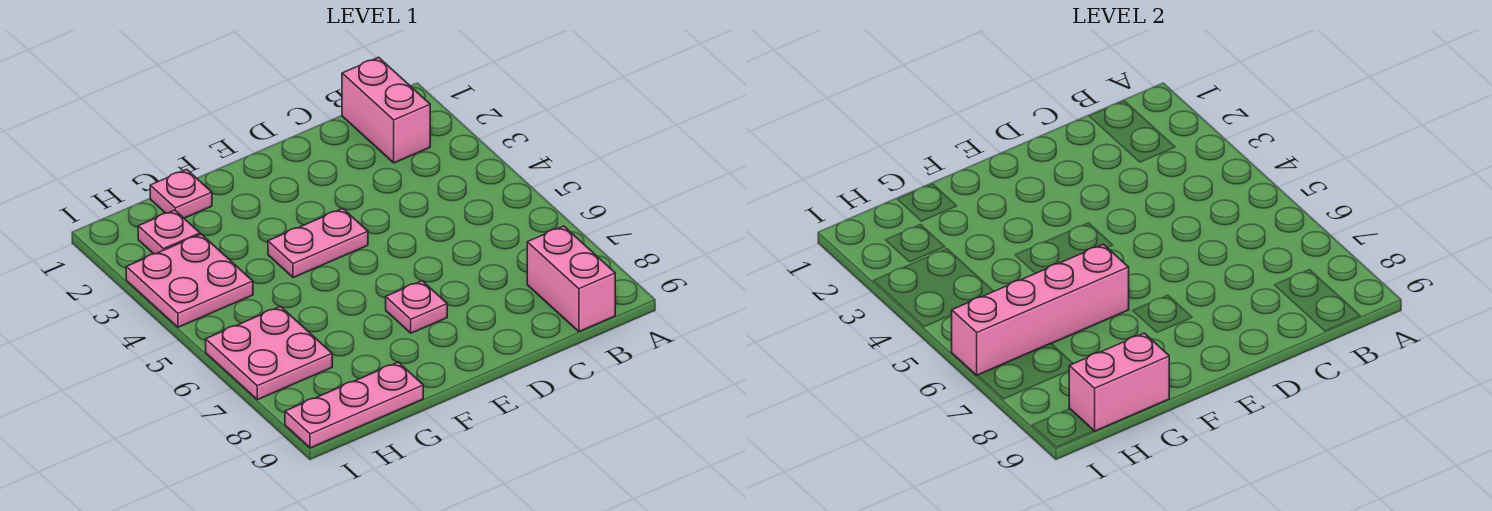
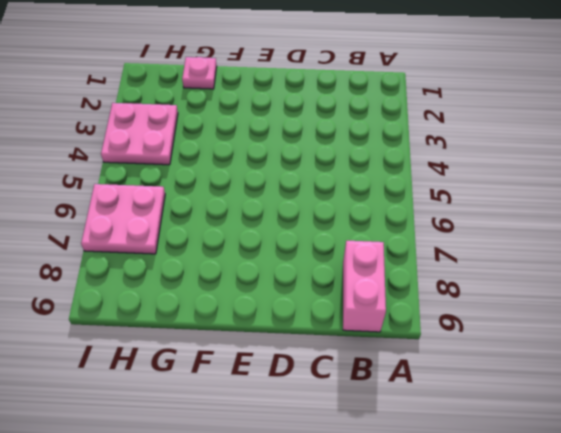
none -> pink 1x2 brick [342,57,430,163]
none -> pink 1x2 plate [268,209,368,278]

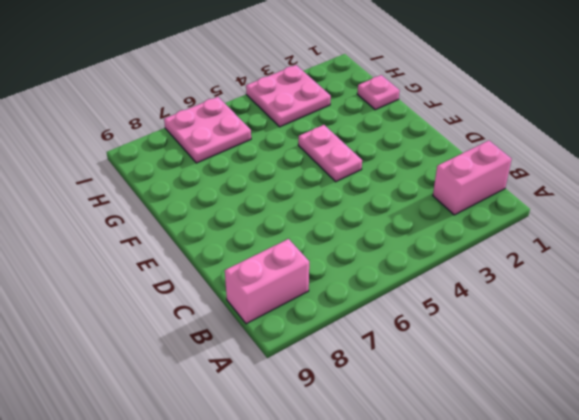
none -> pink 1x1 plate [386,281,447,333]
none -> pink 1x3 plate [285,362,423,448]

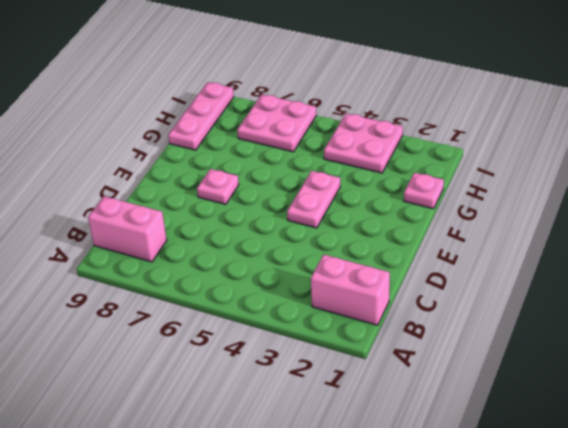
none -> pink 1x1 plate [138,210,200,254]
none -> pink 1x4 brick [952,244,1129,375]

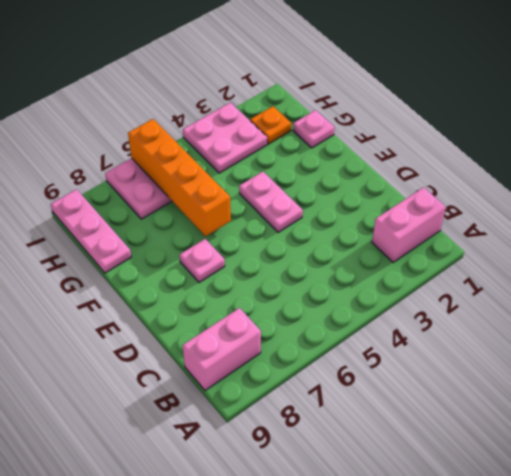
orange 1x4 brick [128,119,231,236] -> pink 1x4 brick [952,244,1129,375]
orange 1x1 plate [250,106,291,144] -> pink 1x1 plate [138,210,200,254]
none -> pink 1x2 brick [1069,333,1169,431]

